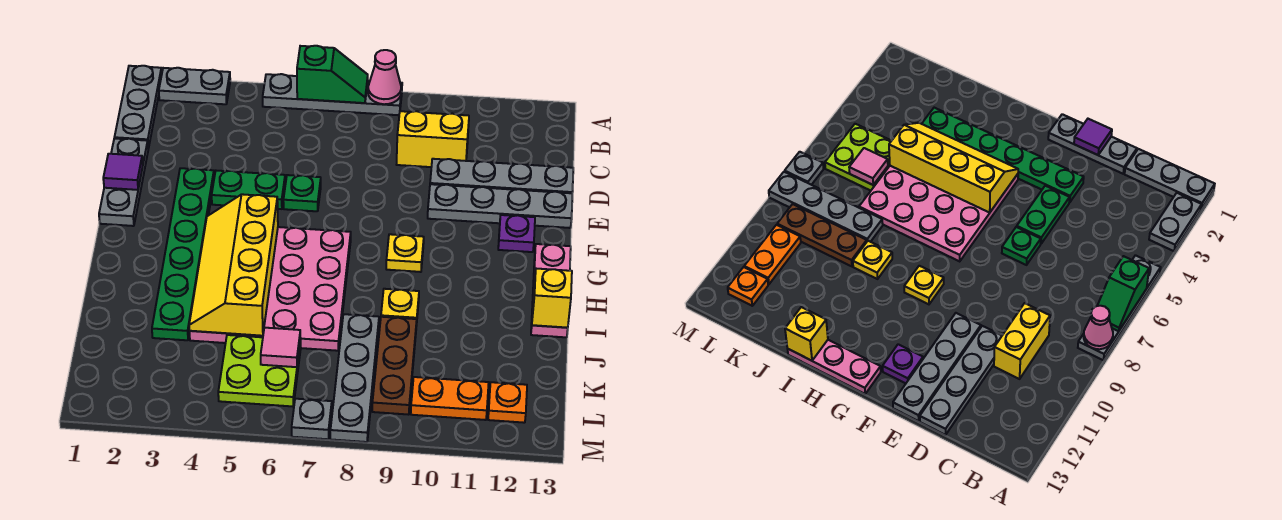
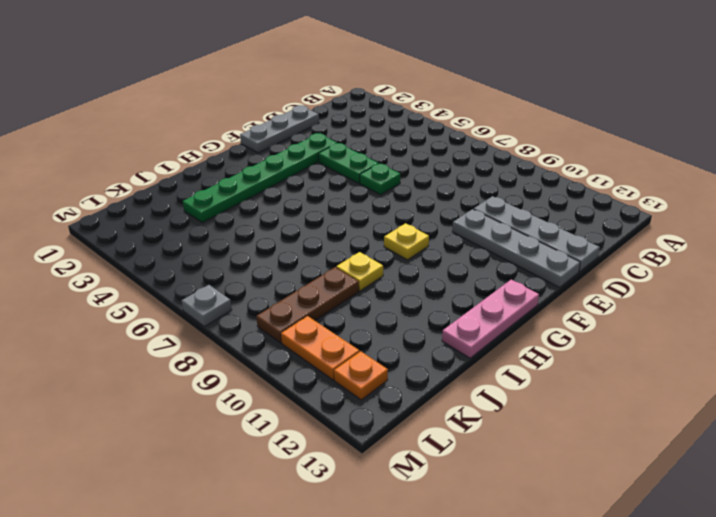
none -> grey 1x3 plate [114,66,162,149]
none -> grey 1x2 plate [159,68,230,104]
none -> grey 1x4 plate [263,74,402,115]

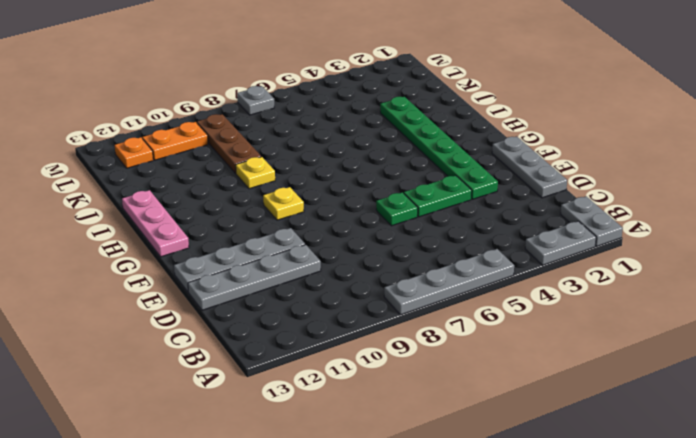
grey 1x2 plate [561,196,623,246] -> grey 1x3 plate [114,66,162,149]
none -> yellow 1x2 brick [397,111,469,167]
none -> purple 1x1 plate [498,215,535,252]
none -> pink 4x4 plate [189,227,351,351]

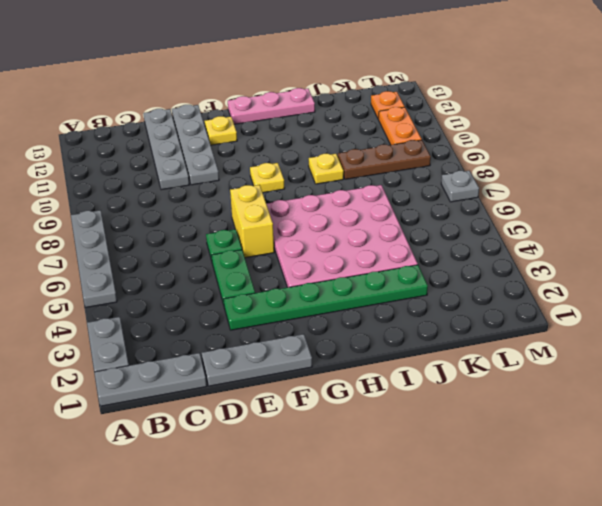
yellow 1x2 brick [230,185,274,258] -> yellow 1x2 brick moved to [397,111,469,167]
yellow 1x1 plate [205,116,237,145] -> purple 1x1 plate [498,215,535,252]
none -> grey 1x4 plate [330,314,379,442]
none -> lime 2x2 plate [218,335,301,406]
none -> green 1x2 slope [297,46,368,103]

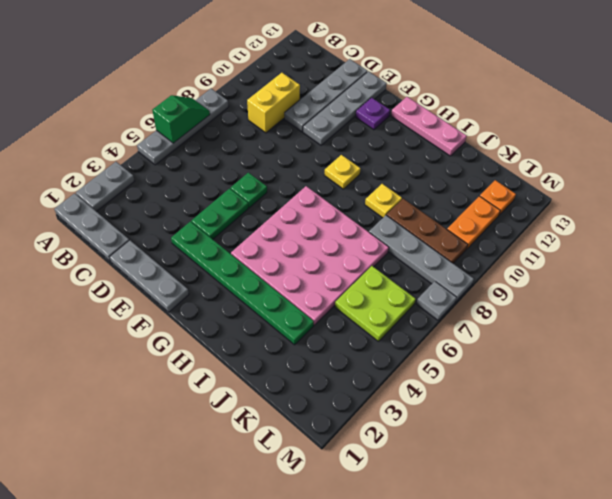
none -> pink 1x1 cone [368,50,401,104]
none -> purple 1x1 tile [103,154,143,190]
none -> yellow 2x4 slope [189,194,278,336]

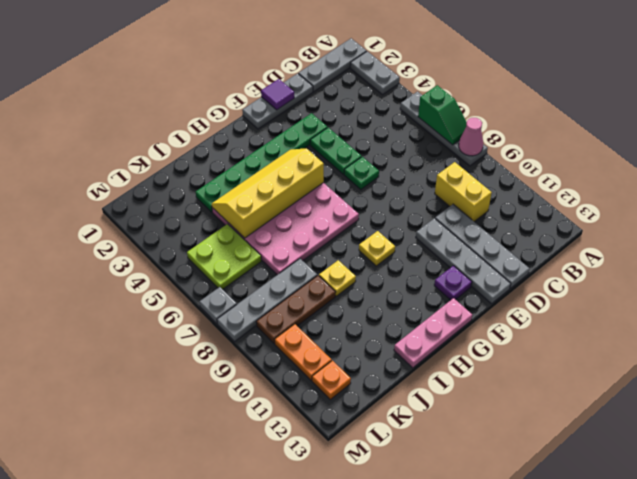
none -> yellow 1x1 brick [532,269,572,328]
none -> pink 1x1 tile [261,328,301,367]

